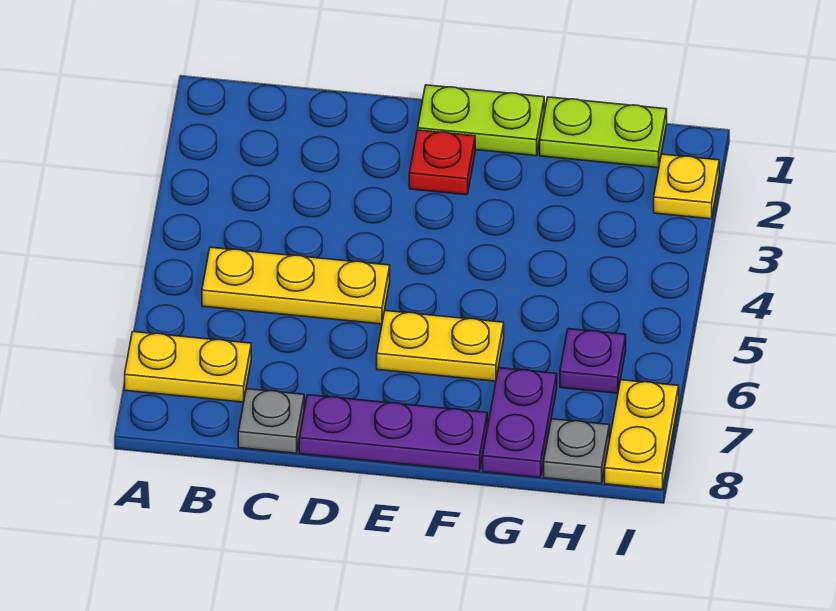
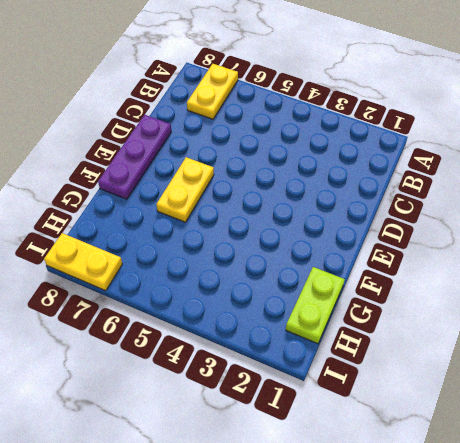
none -> yellow 1x3 plate [202,247,390,324]
none -> grey 1x1 plate [238,389,304,453]
none -> lime 1x2 plate [418,85,544,156]

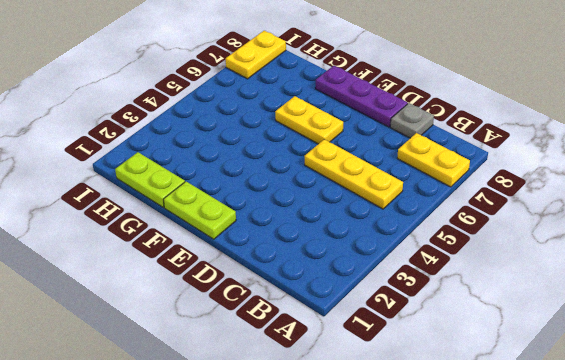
none -> red 1x1 plate [409,130,475,195]
none -> purple 1x2 plate [483,368,557,477]
none -> purple 1x1 plate [560,329,626,393]

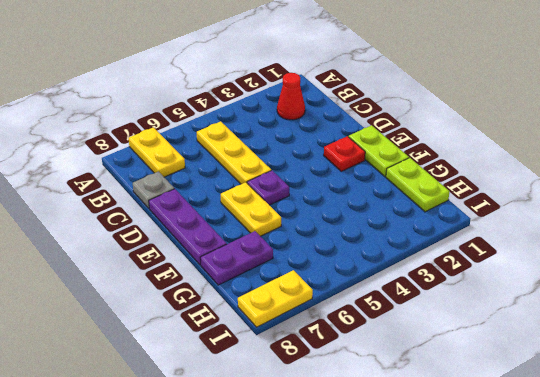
red 1x1 cone [277,73,305,120] -> none
purple 1x1 plate [247,170,289,205] -> purple 1x1 plate moved to [560,329,626,393]
none -> grey 1x1 plate [544,419,609,483]
none -> yellow 1x1 plate [654,154,719,219]

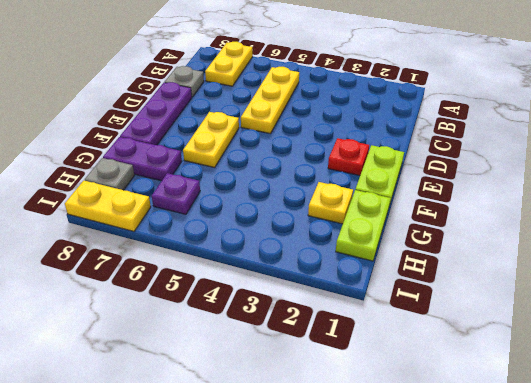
yellow 1x1 plate [308,182,353,224] -> yellow 1x1 plate moved to [654,154,719,219]

